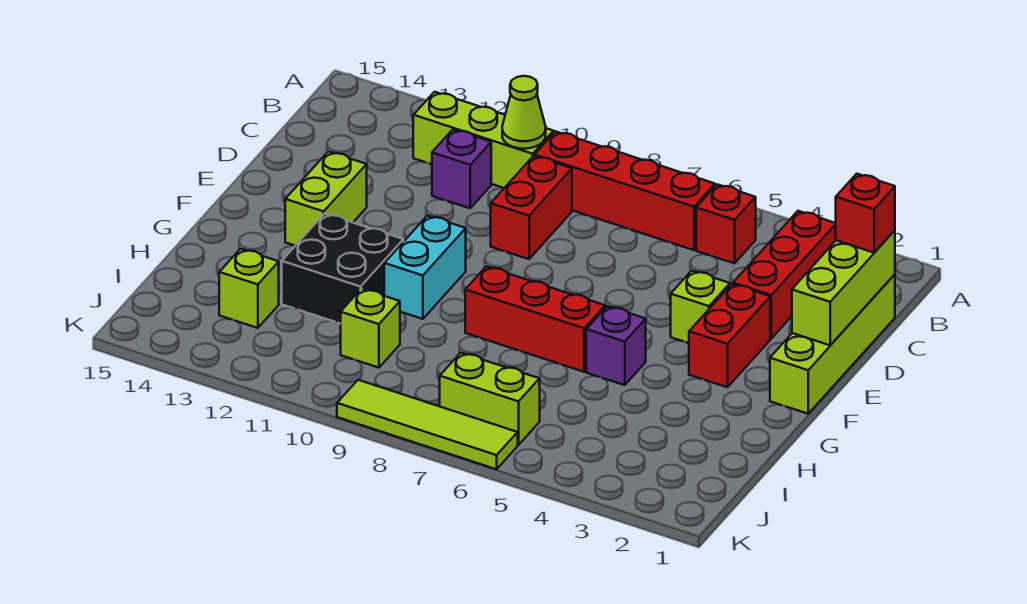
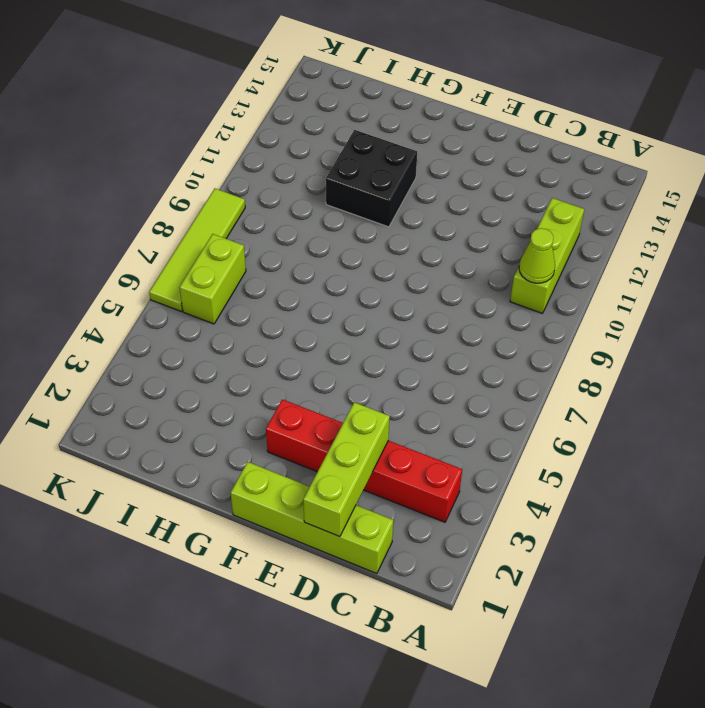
lime 1x3 brick [303,402,390,537] -> lime 1x3 brick turned to [792,230,895,345]
none -> red 1x1 brick [696,184,756,263]
none -> red 1x4 brick [535,131,715,250]
none -> red 1x2 brick [491,156,572,259]

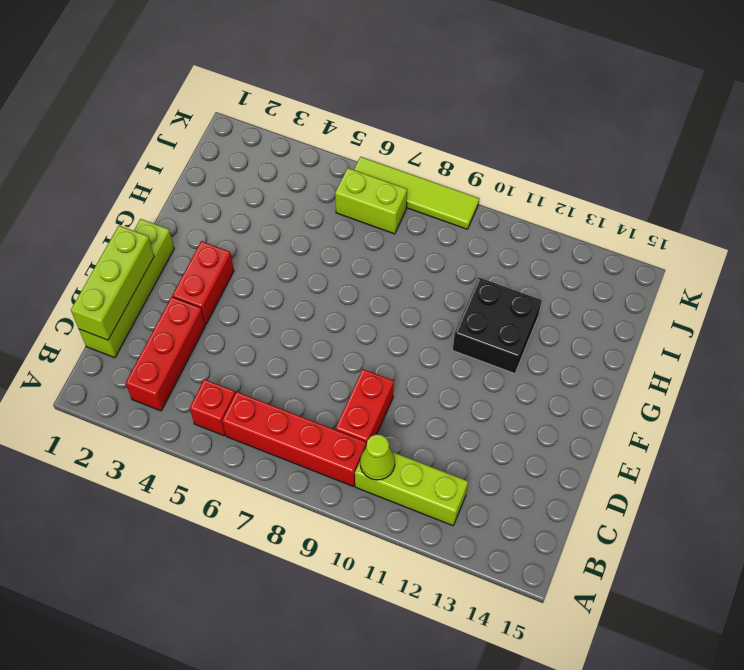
none -> purple 1x1 brick [432,129,491,208]
none -> lime 1x1 brick [671,271,730,343]
none -> lime 1x2 brick [285,152,367,246]

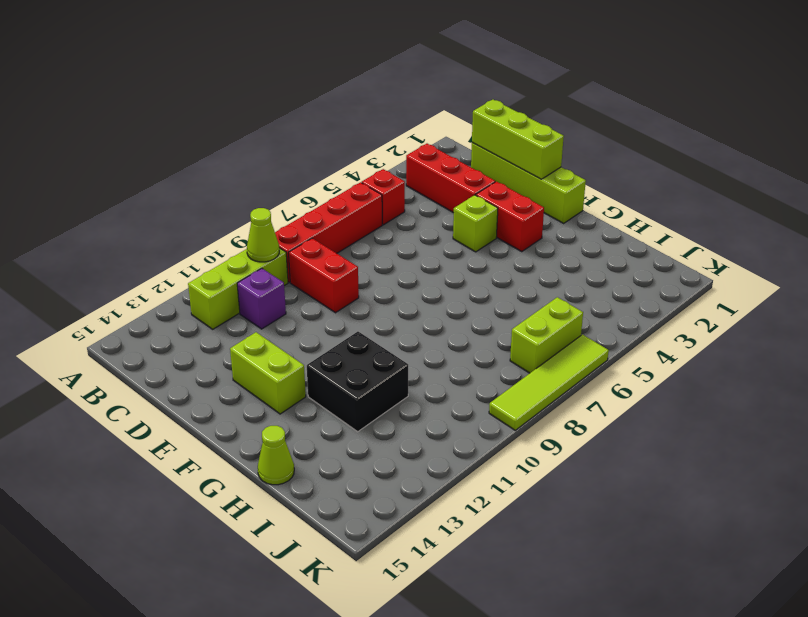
lime 1x1 cone [258,426,294,485] -> none
none -> cyan 1x2 brick [384,216,466,319]
none -> purple 1x1 brick [586,306,646,385]
none -> red 1x3 brick [465,266,605,372]

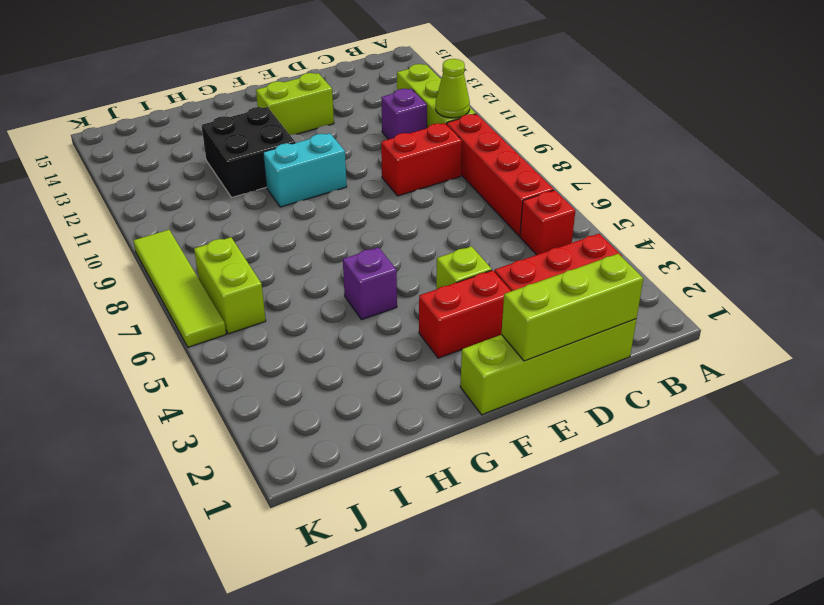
none -> red 1x3 brick [465,266,605,372]
none -> lime 1x1 brick [341,289,400,368]
none -> lime 1x1 brick [219,249,279,328]

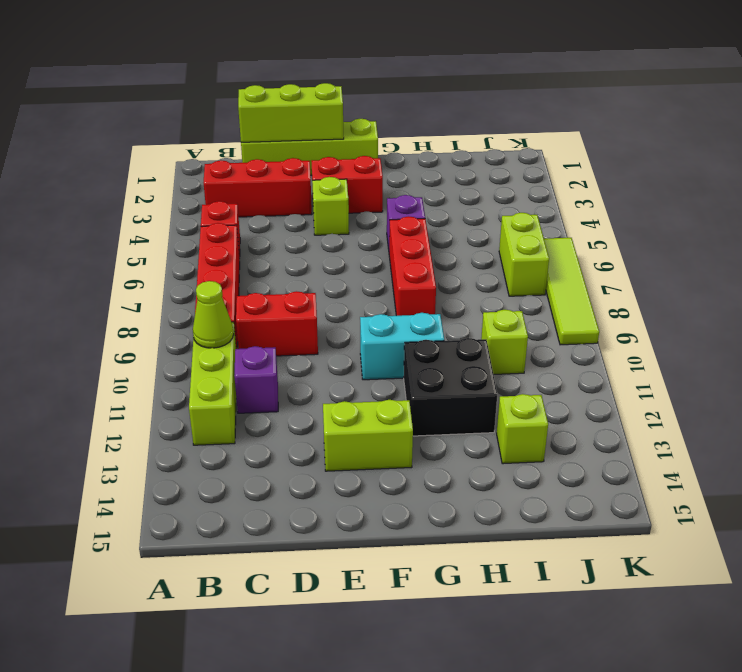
none -> red 1x1 brick [836,174,895,253]

